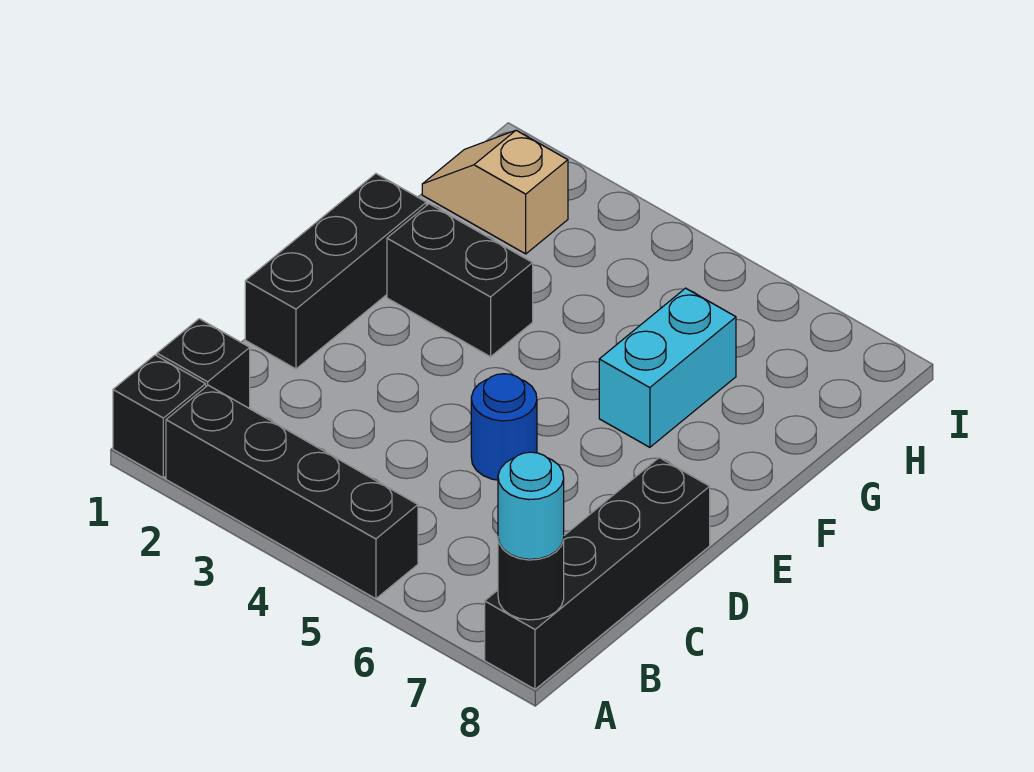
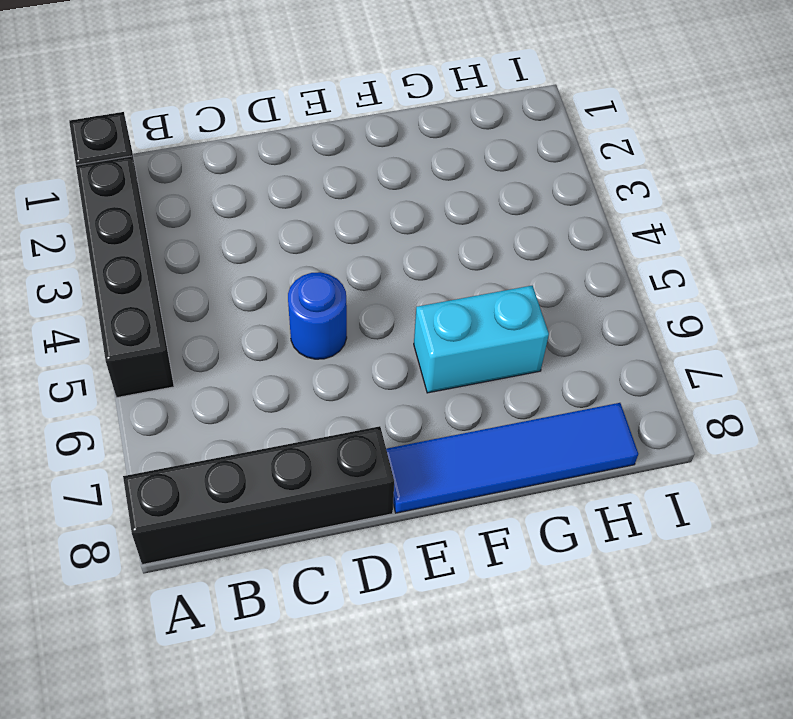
blue 1x4 tile [386,403,638,513] -> none
none -> black 1x1 brick [157,319,250,408]
none -> black 1x3 brick [245,174,426,369]

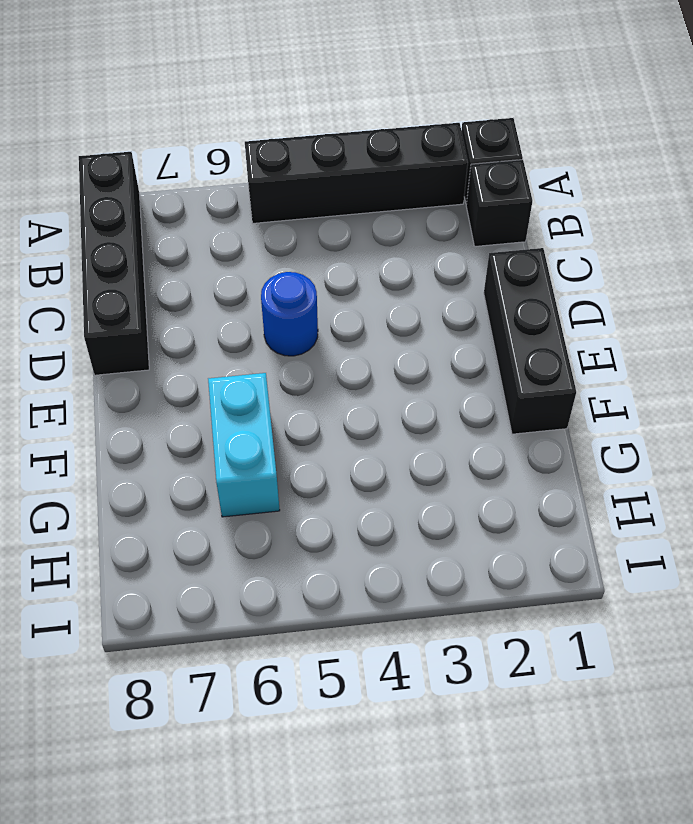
none -> black 1x2 brick [387,204,533,357]
none -> tan 1x2 slope [422,130,568,254]

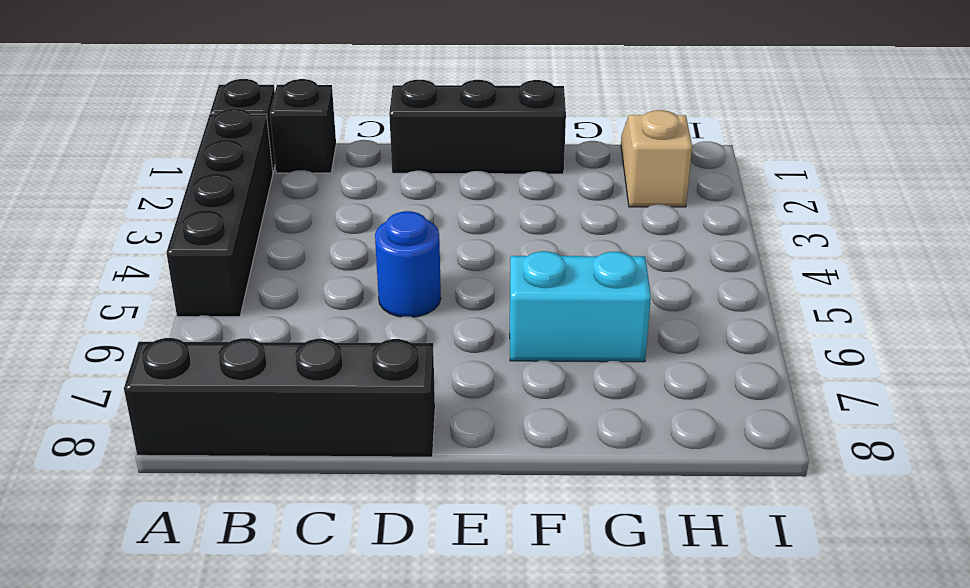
none -> black 1x2 brick [387,204,533,357]
none -> black 1x1 round brick [498,539,564,620]

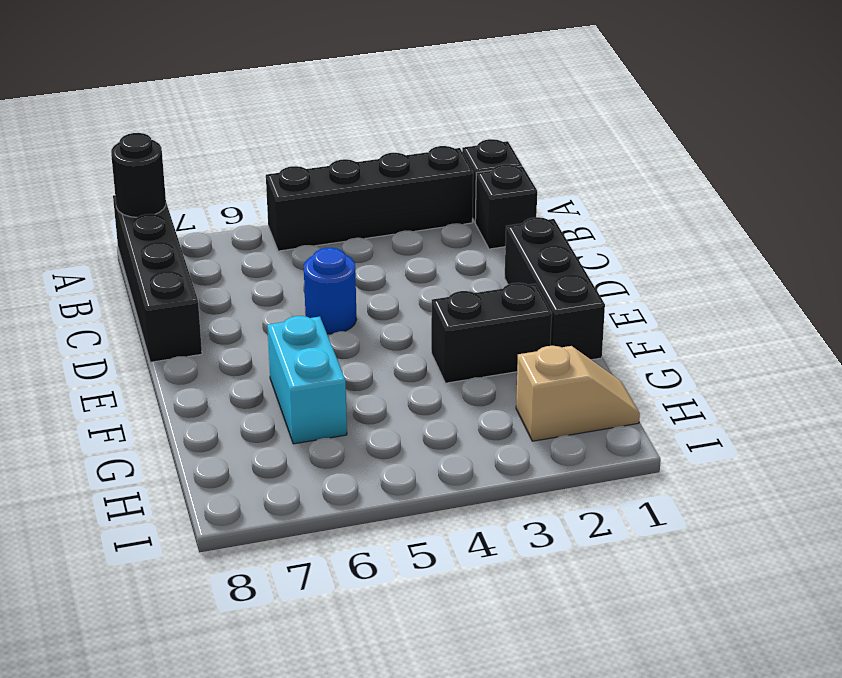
none -> cyan 1x1 round brick [498,452,564,559]

